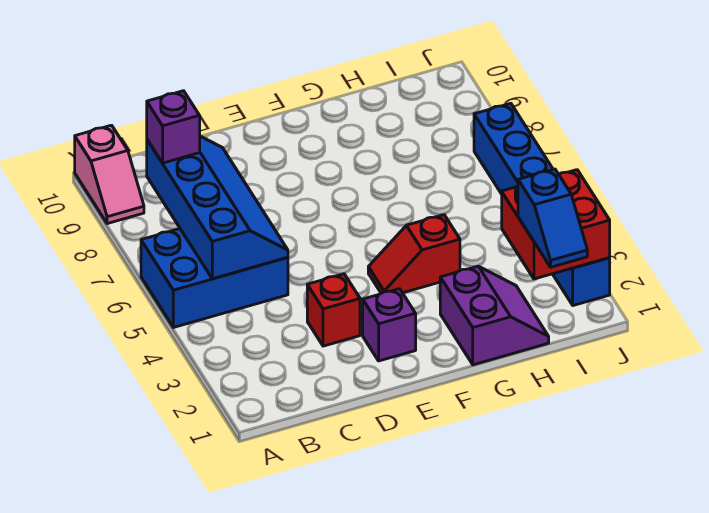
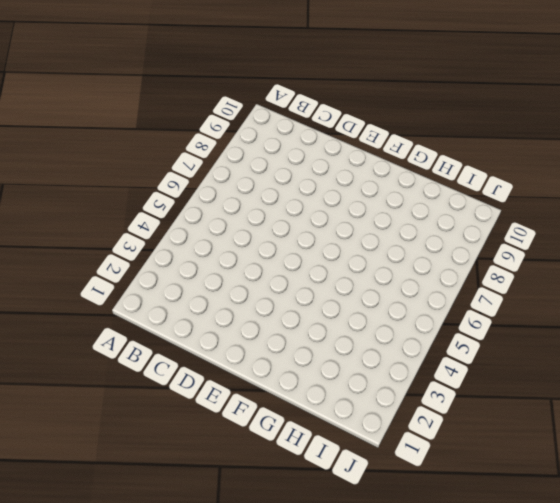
none -> blue 2x3 brick [141,229,288,328]
none -> pink 1x2 slope [75,125,144,224]

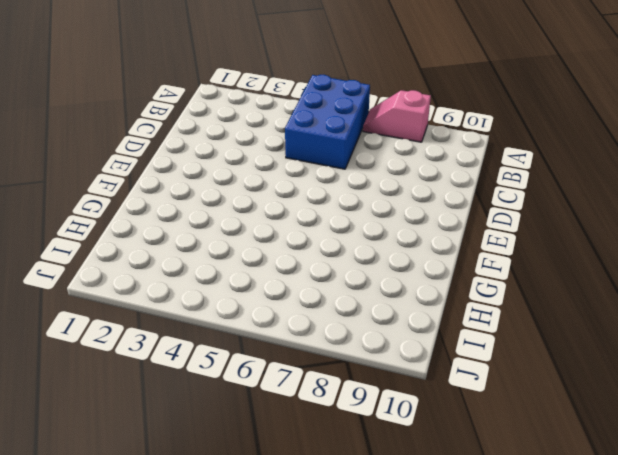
pink 1x2 slope [363,90,431,142] -> pink 1x2 slope moved to [75,125,144,224]
none -> red 1x1 brick [307,274,360,346]
none -> purple 1x1 brick [363,289,416,361]

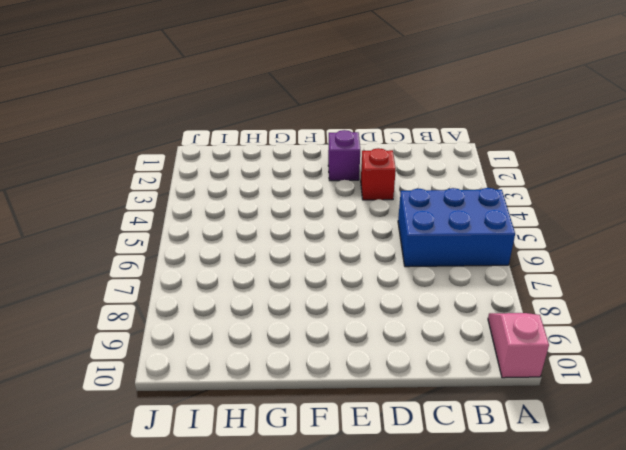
none -> red 1x2 slope [368,215,460,293]
none -> purple 2x2 slope [440,266,549,365]

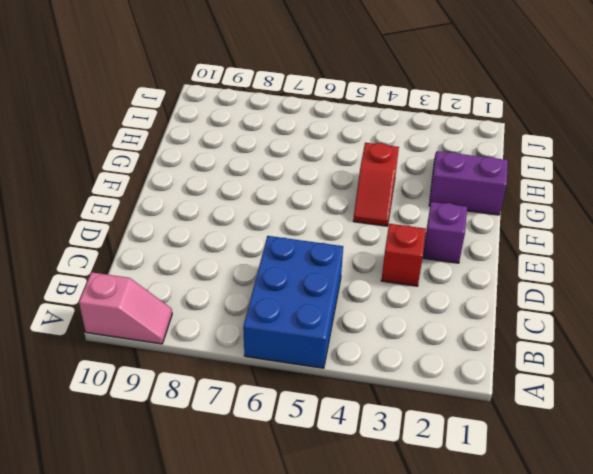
none -> blue 1x6 brick [474,103,610,306]
none -> blue 2x4 slope [147,136,288,279]

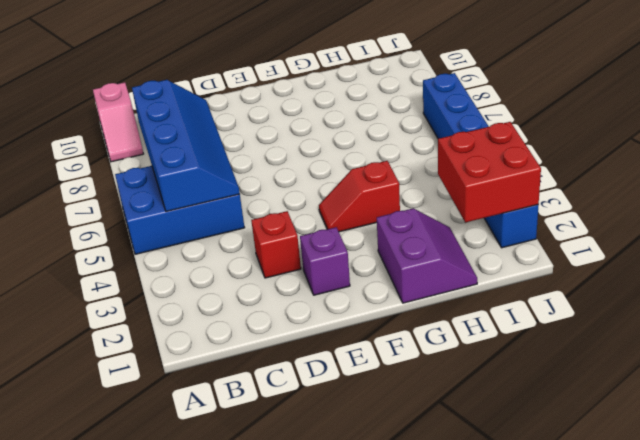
none -> purple 1x1 brick [147,91,200,163]
none -> blue 1x2 slope [518,169,587,267]

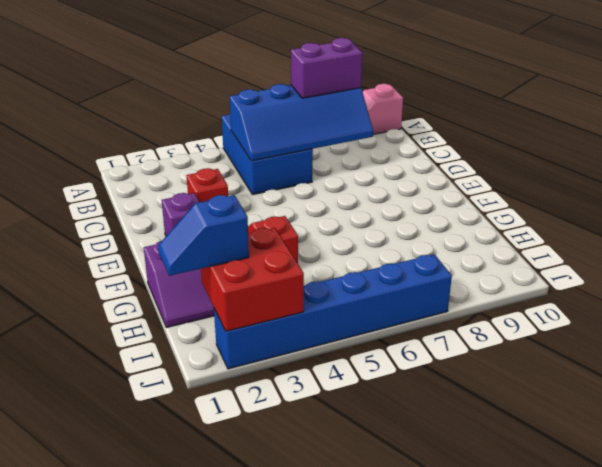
purple 1x2 brick [291,38,363,98] -> purple 1x1 brick [147,91,200,163]

